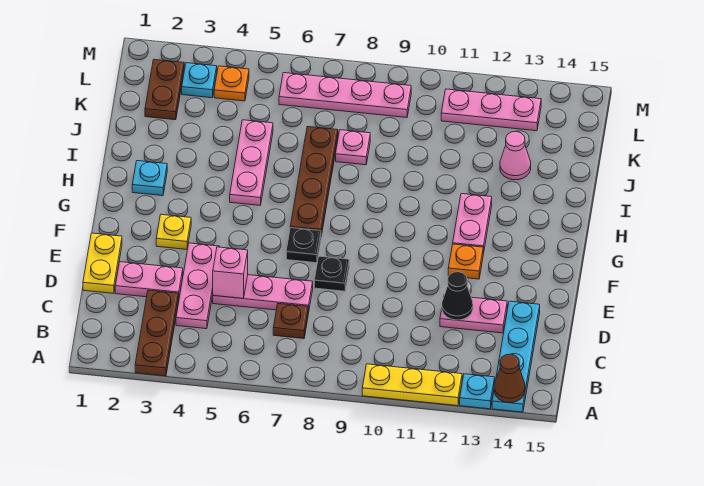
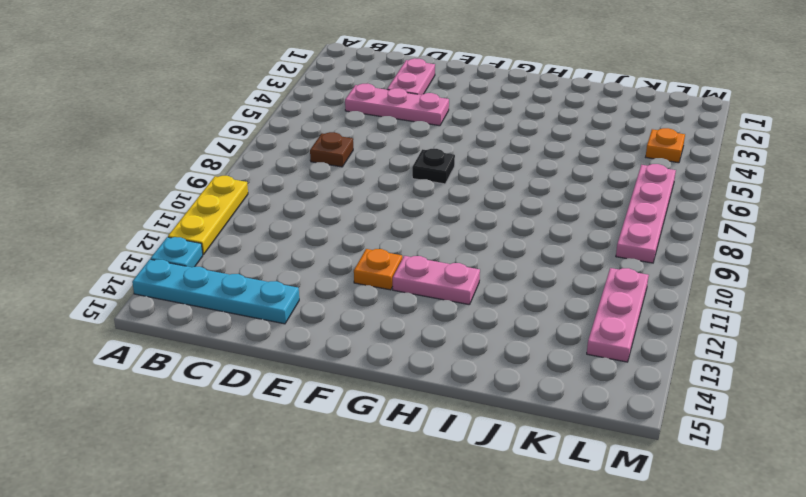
none -> brown 1x3 plate [135,290,179,376]
none -> yellow 1x2 plate [83,233,122,294]
none -> pink 1x3 plate [213,275,313,313]

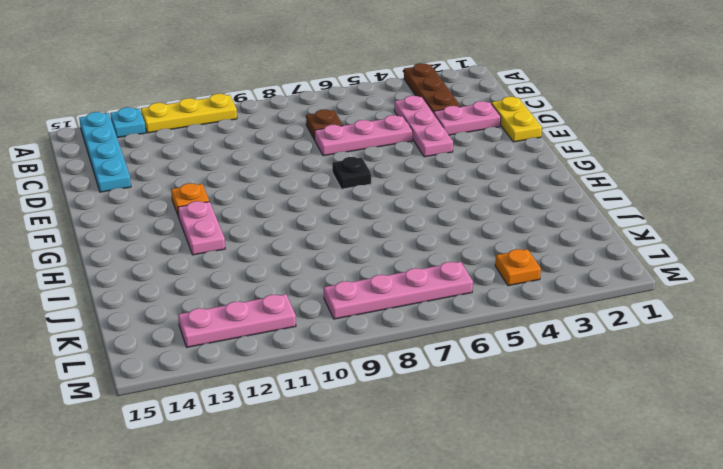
none -> pink 1x2 plate [440,297,507,333]
none -> black 1x1 plate [314,256,349,291]
none -> yellow 1x1 plate [156,214,191,249]

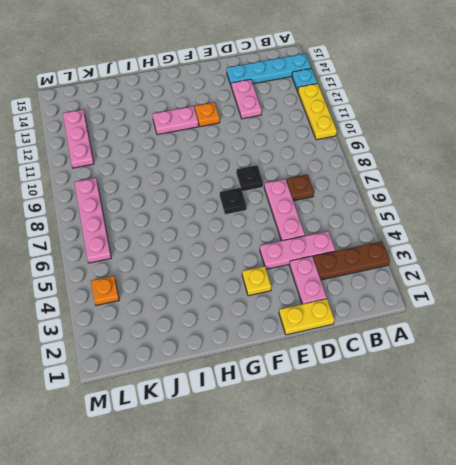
none -> brown 1x4 plate [290,126,338,236]
none -> cyan 1x1 plate [132,161,167,196]
none -> pink 1x3 plate [230,120,273,205]

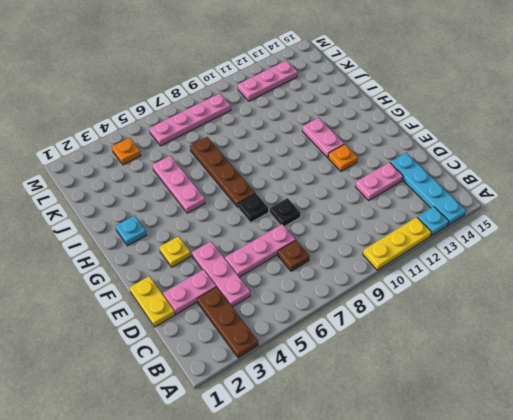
none -> pink 1x1 plate [336,130,370,165]
none -> pink 1x1 cone [500,131,531,180]
none -> brown 1x2 plate [145,59,184,120]

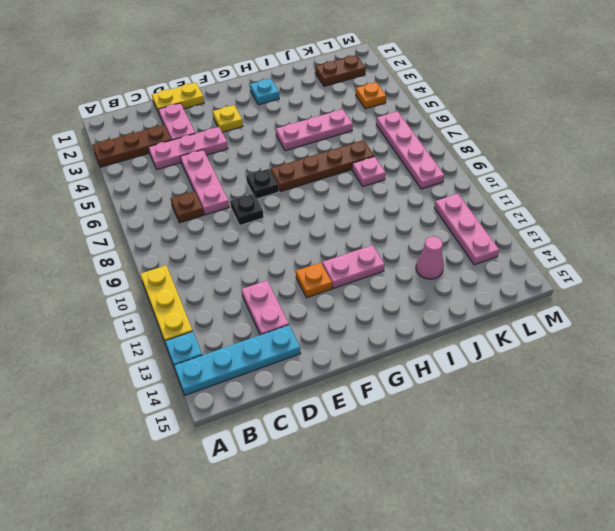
none -> cyan 1x1 plate [182,63,217,98]
none -> brown 1x1 cone [494,354,525,402]
none -> pink 1x1 brick [213,247,248,299]

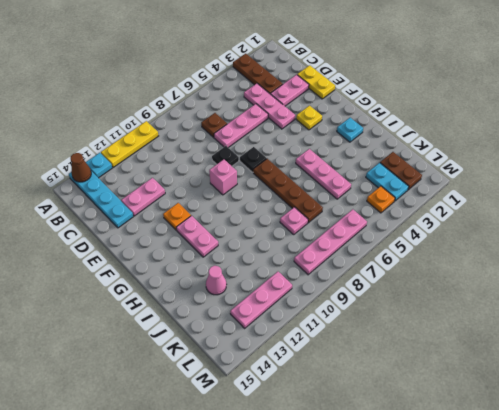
pink 1x1 brick [209,159,237,195] -> pink 1x1 brick moved to [213,247,248,299]
cyan 1x2 plate [366,163,409,201] -> cyan 1x1 plate [182,63,217,98]
none -> black 1x1 cone [442,272,473,320]

